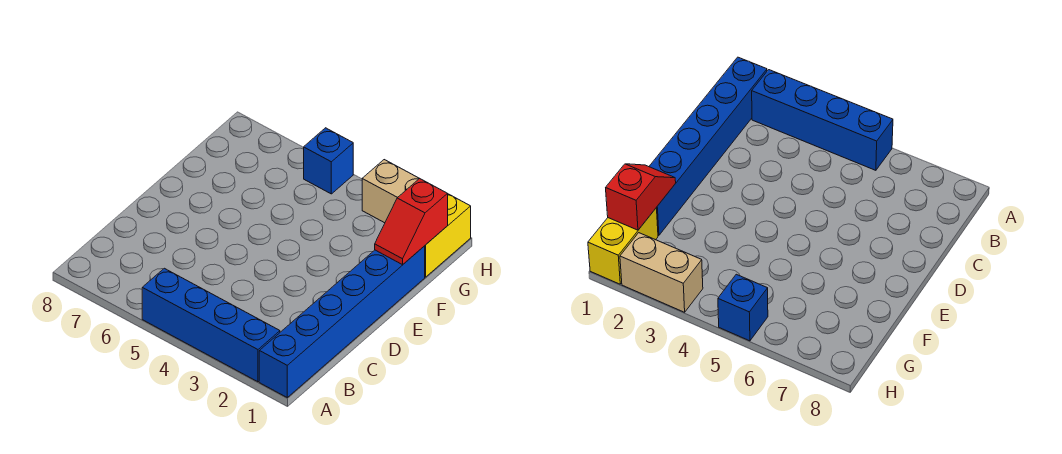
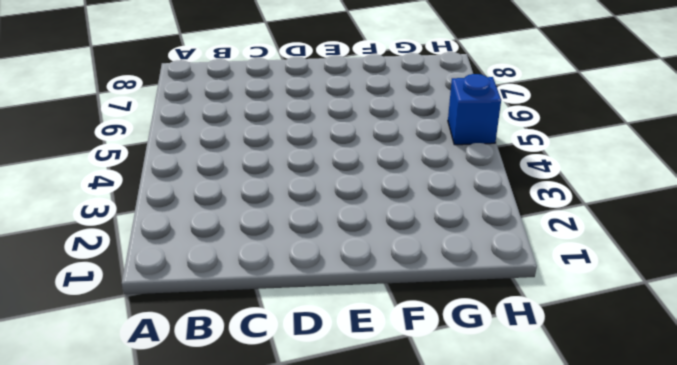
none -> blue 1x6 brick [259,246,425,397]
none -> blue 1x4 brick [142,268,280,382]

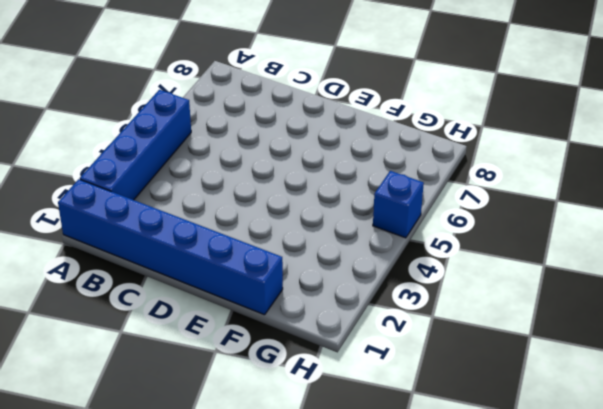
none -> yellow 1x2 brick [425,194,471,277]
none -> tan 1x2 brick [362,160,419,223]

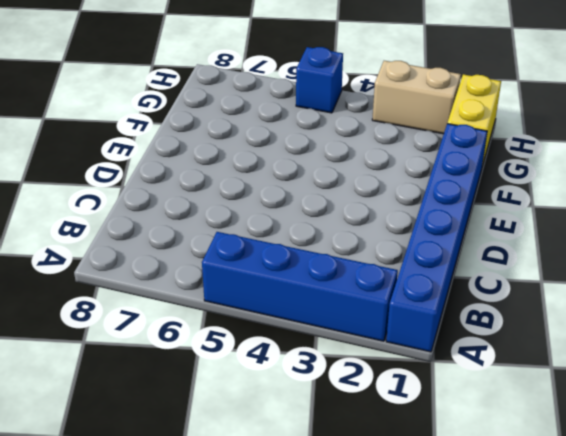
none -> red 1x2 slope [375,178,448,265]

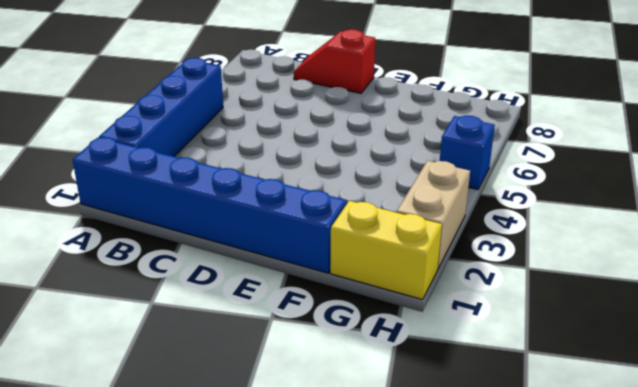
red 1x2 slope [294,29,375,93] -> red 1x2 slope moved to [375,178,448,265]

